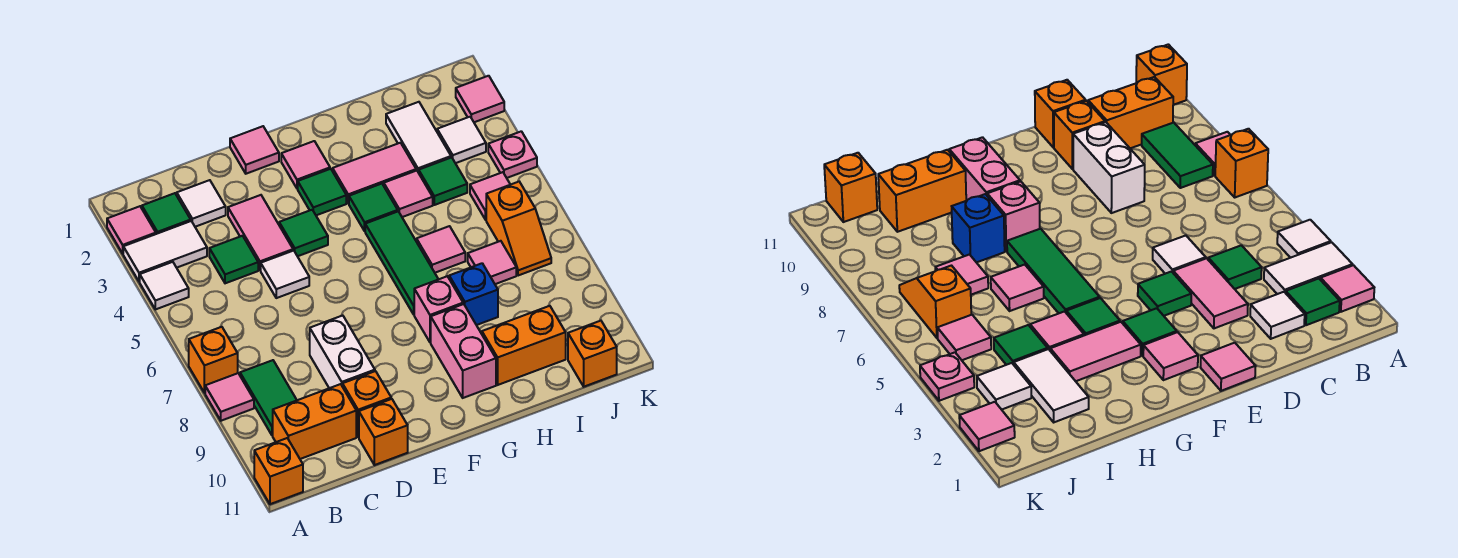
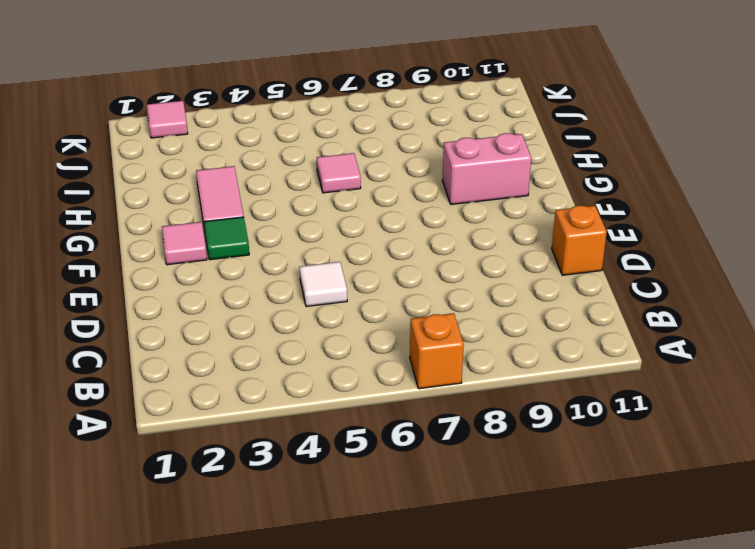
none -> pink 1x1 tile [107,206,156,254]
none -> white 1x2 tile [123,221,207,282]
none -> white 1x1 tile [140,262,189,309]
none -> pink 1x1 tile [205,373,254,421]

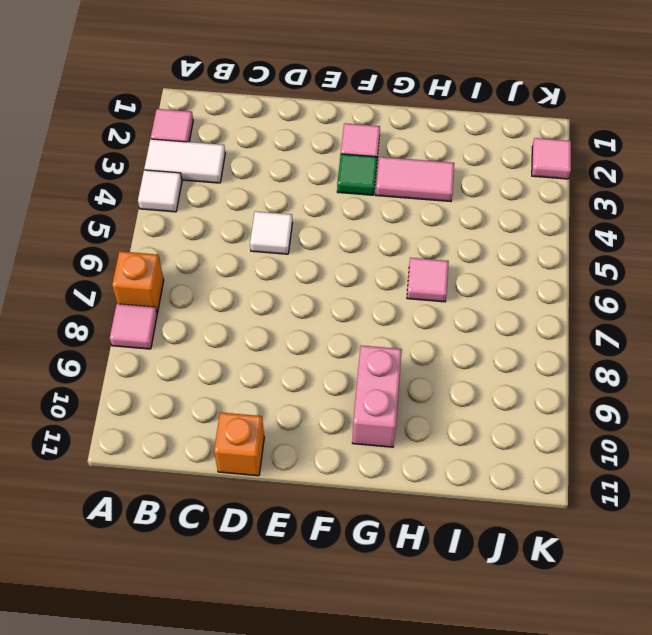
none -> orange 1x1 brick [254,438,303,504]
none -> green 1x1 tile [142,193,191,234]
none -> green 1x2 tile [240,360,297,436]
none -> orange 1x2 brick [273,384,356,459]

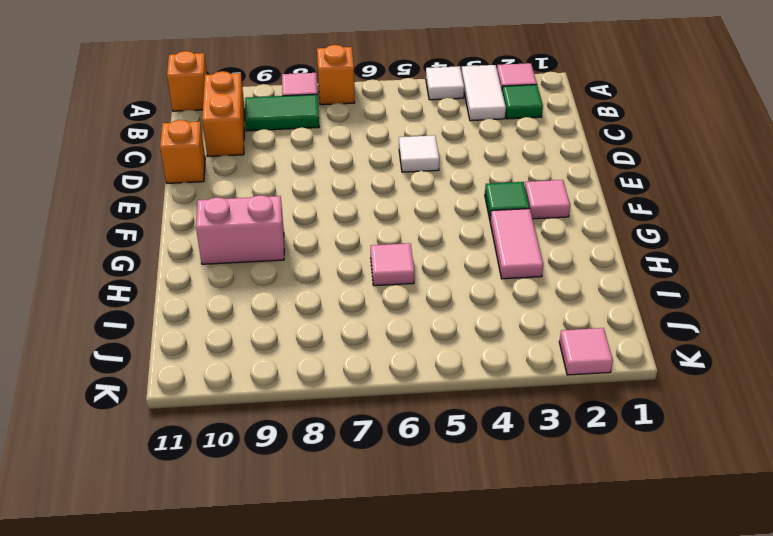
none -> white 1x1 tile [177,180,226,227]
none -> green 1x1 tile [209,236,258,283]
none -> pink 1x2 tile [228,195,293,270]
none -> white 1x2 brick [310,315,375,388]

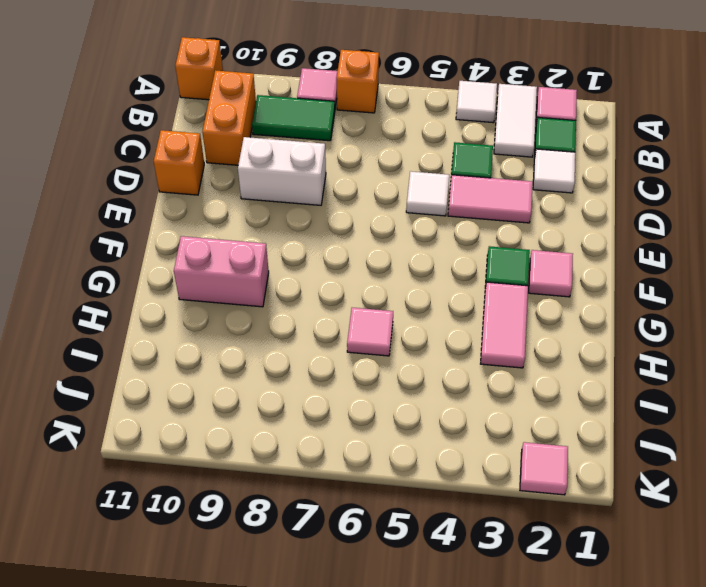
none -> orange 1x1 brick [342,371,391,437]
none -> pink 1x1 tile [230,126,279,174]
none -> green 1x1 tile [279,210,328,256]
none -> green 1x1 tile [349,184,398,231]

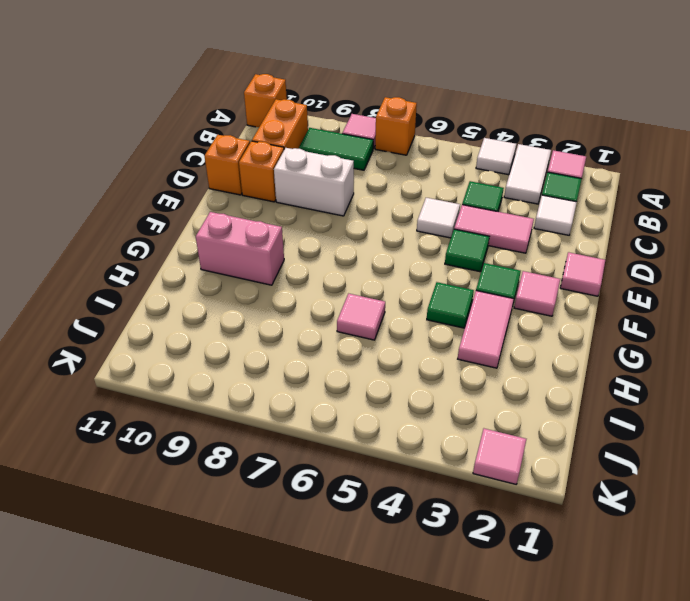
none -> green 1x3 tile [365,212,438,314]
none -> pink 1x1 brick [414,276,463,342]
none -> pink 1x1 tile [384,170,433,217]
none -> blue 1x1 brick [449,263,498,325]

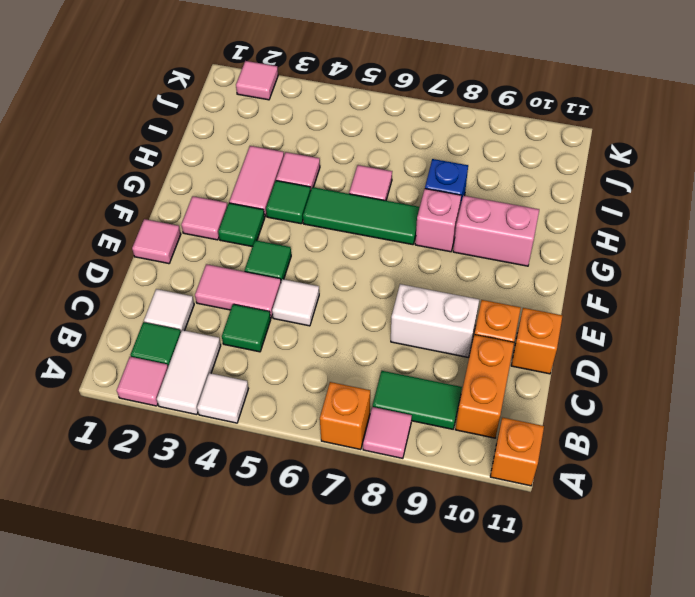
none -> orange 1x2 brick [482,306,566,385]
none -> white 1x2 tile [386,102,451,173]
none -> green 1x1 tile [419,157,467,205]
none -> pink 1x1 tile [468,241,516,284]

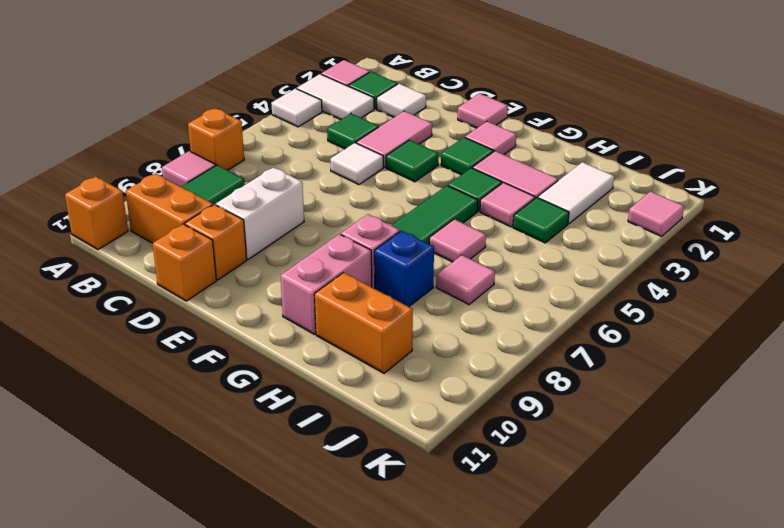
none -> white 1x1 tile [437,117,486,163]
none -> pink 1x1 tile [470,172,510,220]
none -> orange 1x2 slope [486,182,551,276]
none -> orange 1x1 brick [568,321,617,387]

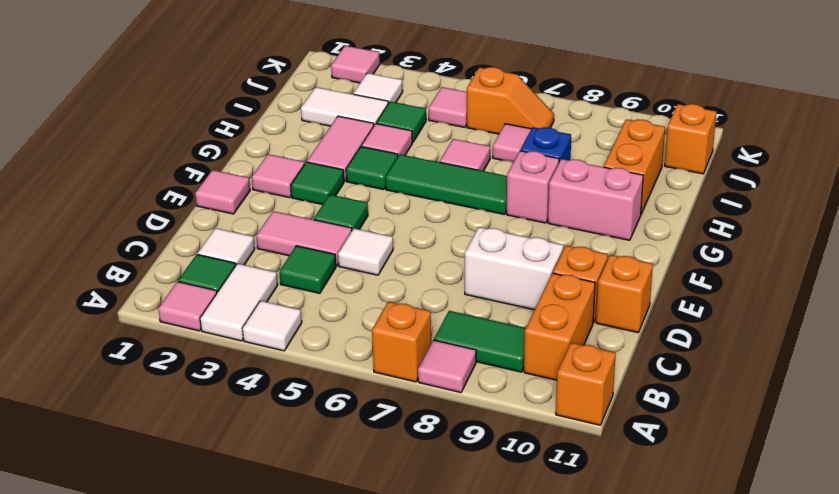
none -> pink 1x1 plate [488,131,537,178]

